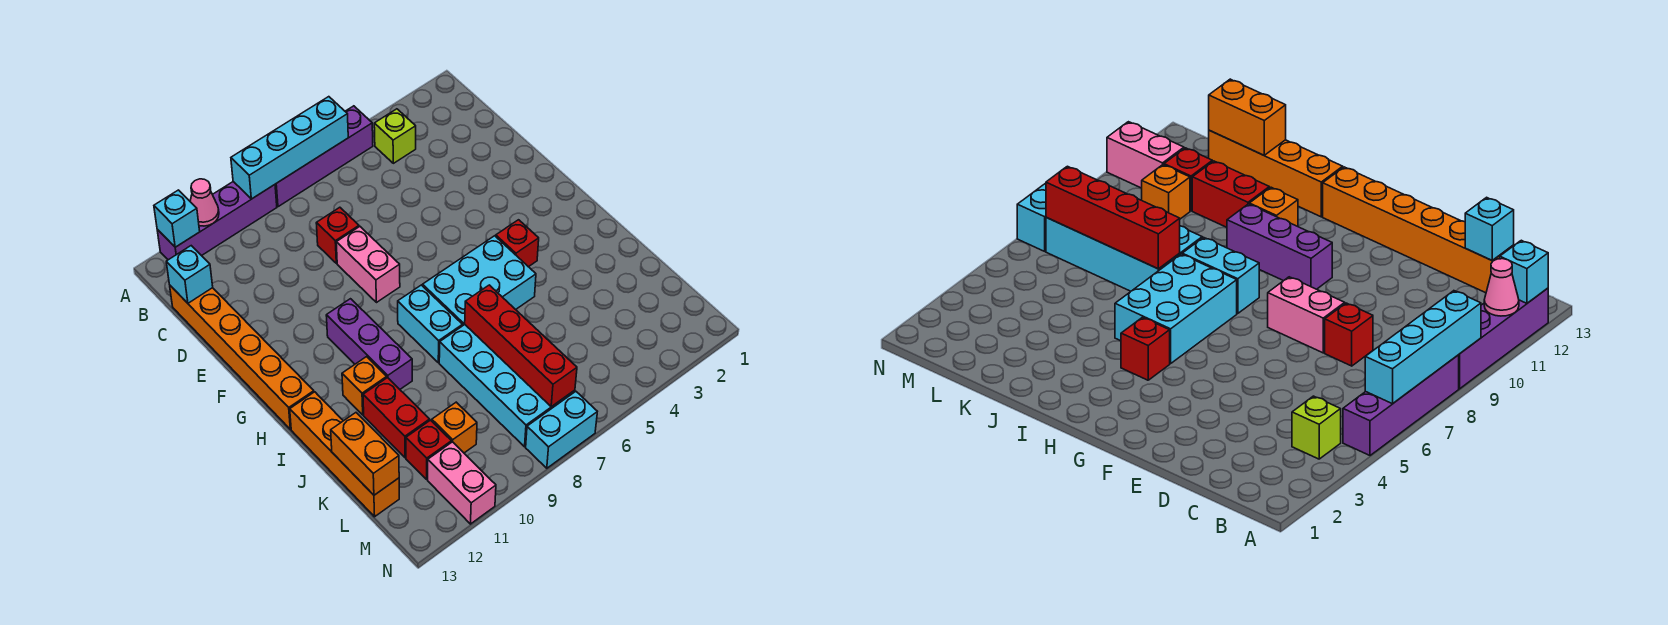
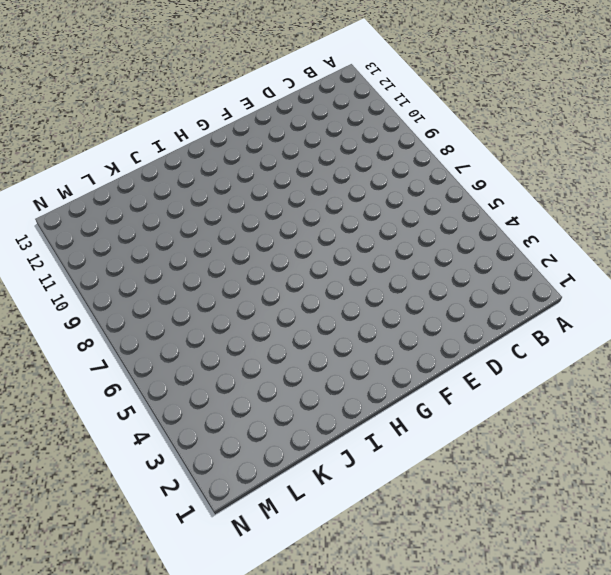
none -> purple 1x4 brick [275,106,373,207]
none -> purple 1x4 brick [157,182,277,260]
none -> lime 1x1 brick [374,109,416,163]

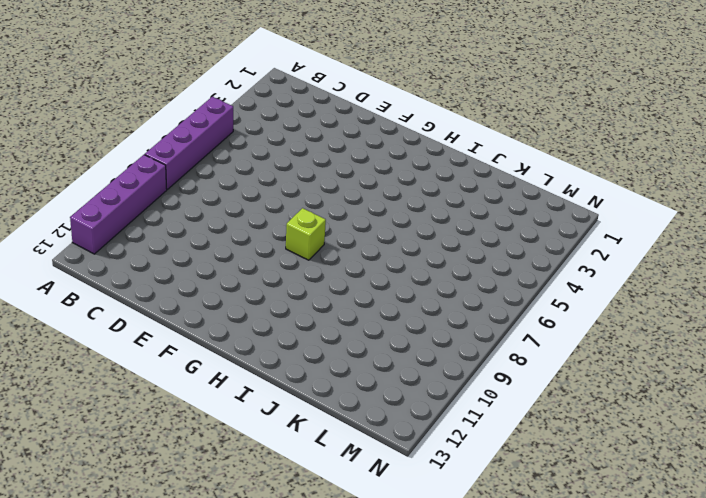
lime 1x1 brick [286,208,326,260] -> lime 1x1 brick moved to [374,109,416,163]
none -> orange 1x6 brick [170,286,314,429]
none -> red 1x1 brick [316,207,359,263]
none -> pink 1x2 brick [336,227,400,303]

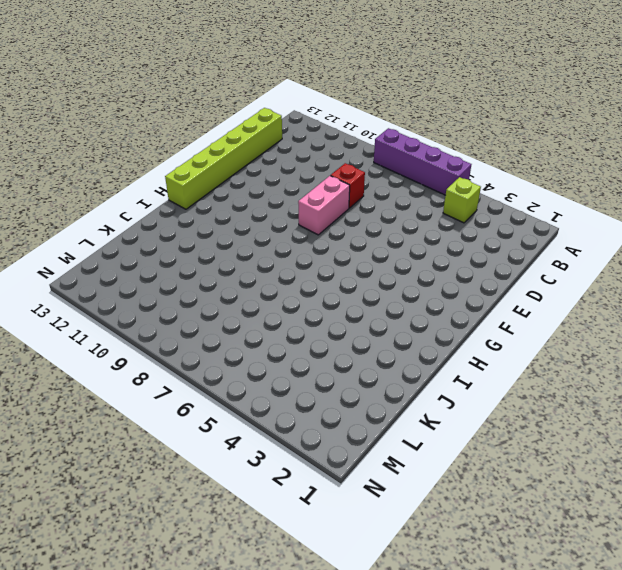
lime 1x6 brick [165,108,282,209] -> orange 1x6 brick [170,286,314,429]
none -> purple 1x4 brick [157,182,277,260]
none -> purple 1x3 brick [326,299,412,389]
none -> red 1x1 brick [496,220,539,267]

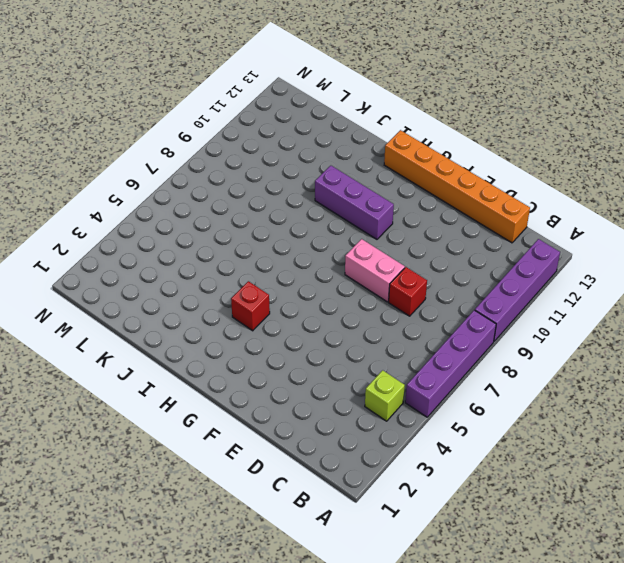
none -> cyan 2x3 brick [423,236,536,326]
none -> cyan 1x2 brick [398,285,462,363]
none -> orange 1x1 brick [342,357,387,415]

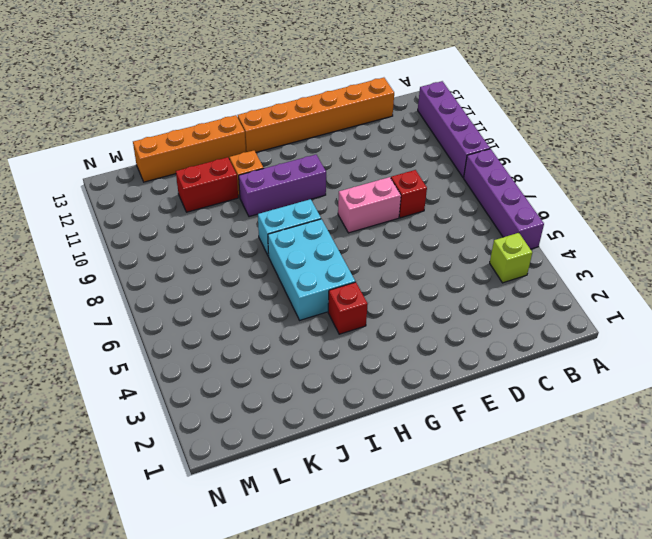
none -> cyan 2x4 brick [439,325,575,447]
none -> orange 1x1 brick [432,402,477,453]
none -> red 1x1 brick [406,420,451,479]

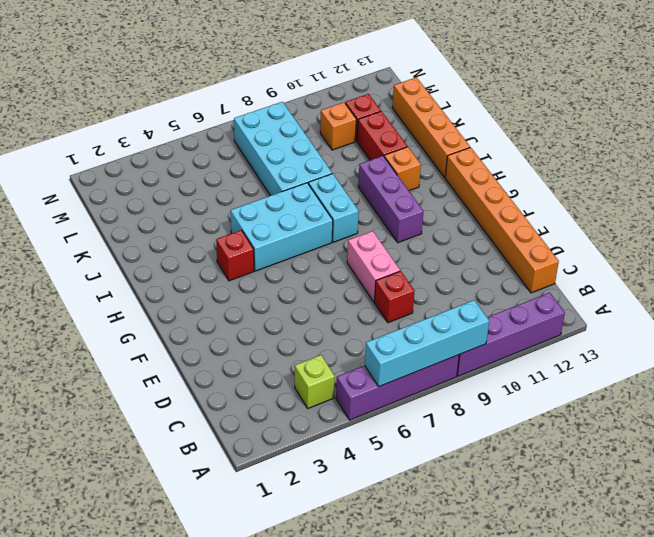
none -> pink 1x2 brick [428,442,496,524]
none -> cyan 1x2 brick [526,392,597,468]
none -> pink 1x1 cone [190,179,219,226]

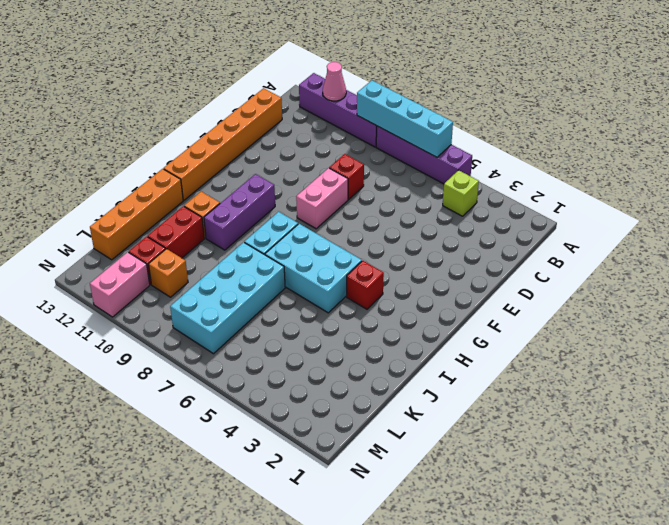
none -> cyan 1x2 brick [526,392,597,468]
none -> cyan 1x1 brick [154,190,200,247]
none -> cyan 1x1 brick [166,246,213,303]

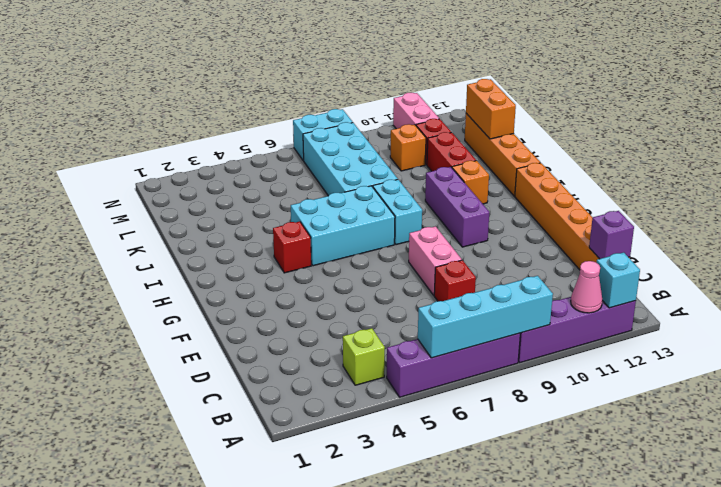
purple 1x1 brick [589,211,634,259] -> cyan 1x1 brick [166,246,213,303]
none -> red 1x4 brick [465,285,577,407]

